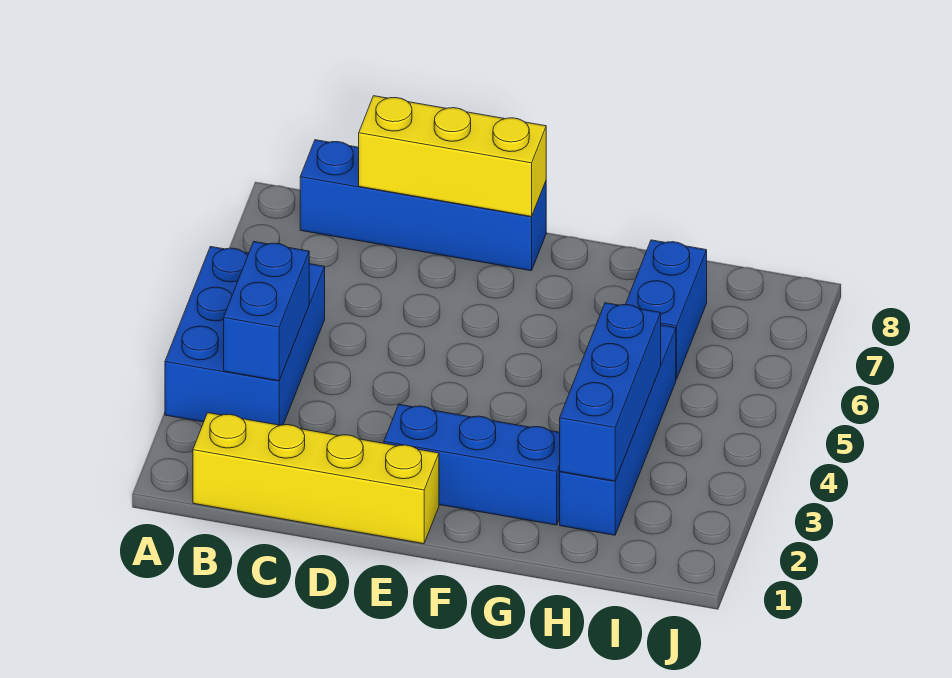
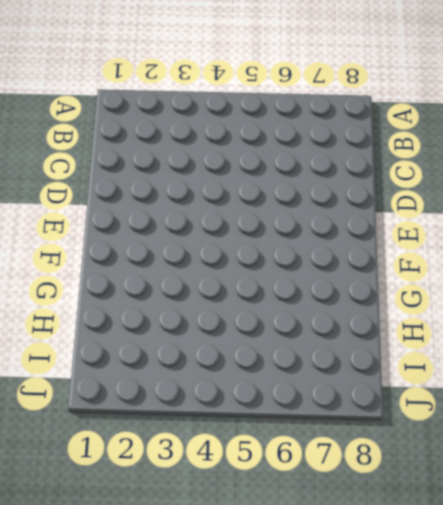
none -> blue 2x3 brick [165,247,325,425]
none -> yellow 1x4 brick [193,413,439,544]

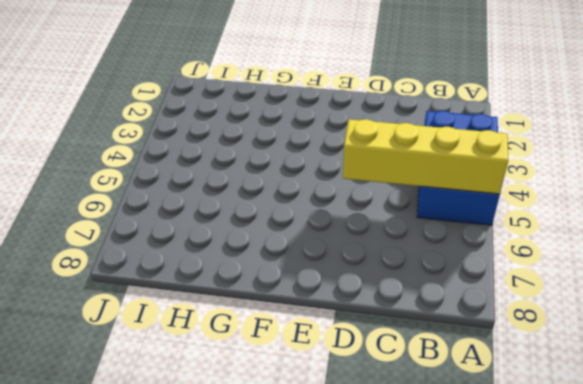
yellow 1x4 brick [343,119,508,194] -> yellow 1x4 brick moved to [193,413,439,544]
none -> blue 1x4 brick [300,140,546,271]
none -> blue 1x3 brick [384,404,560,525]

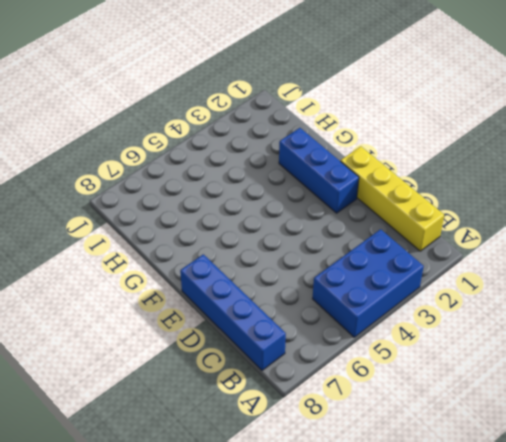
none -> blue 1x4 brick [560,325,676,535]
none -> blue 1x2 brick [625,240,707,379]

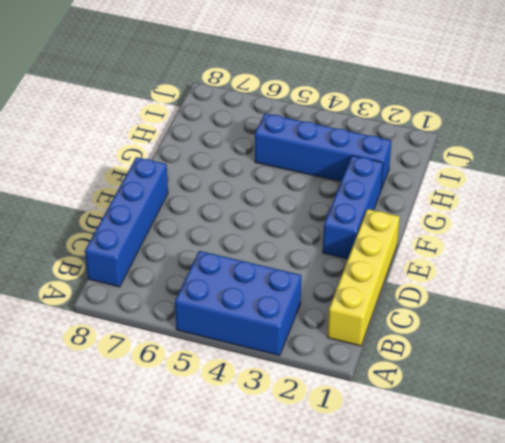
none -> blue 1x2 brick [625,240,707,379]
none -> blue 1x2 brick [224,242,309,381]

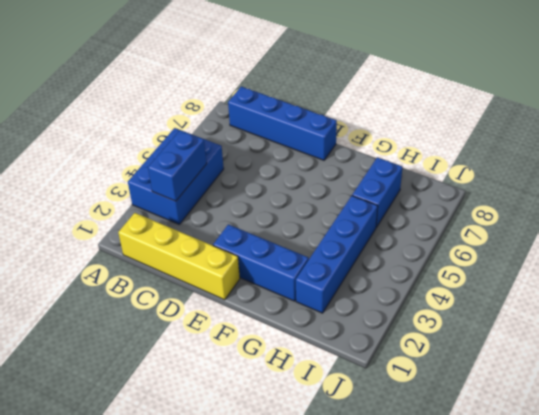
none -> yellow 1x3 brick [359,96,546,217]
none -> blue 1x3 brick [560,303,661,481]

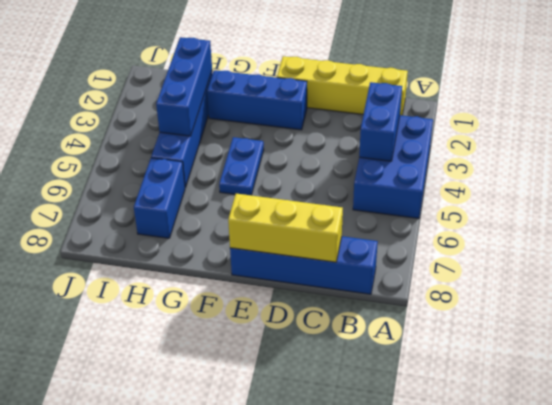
blue 1x2 plate [219,137,264,195] -> none

